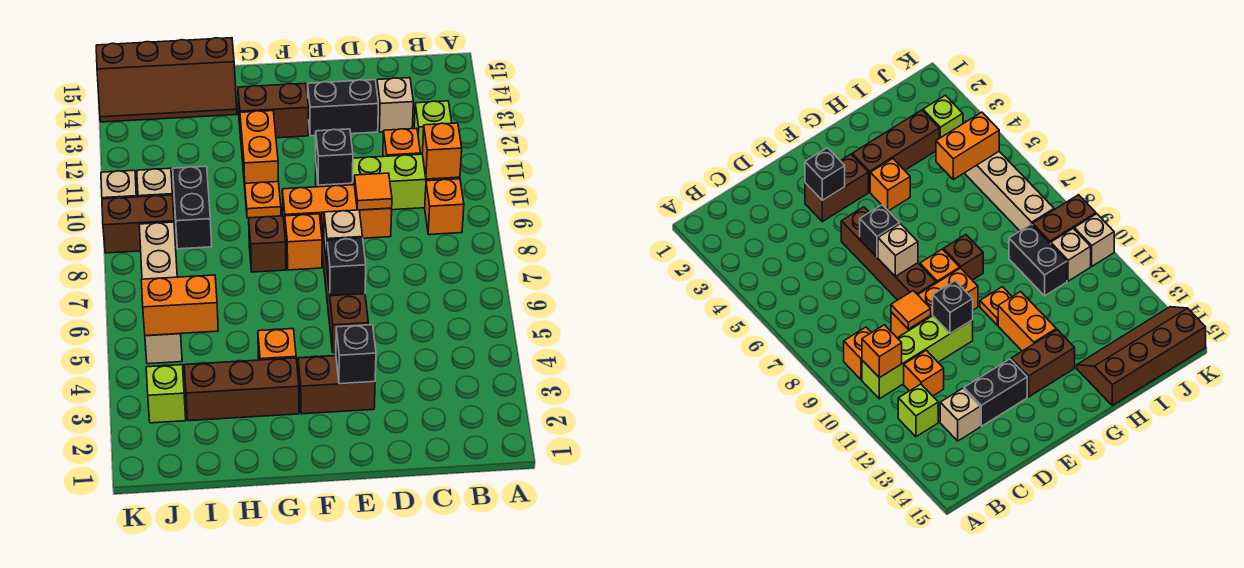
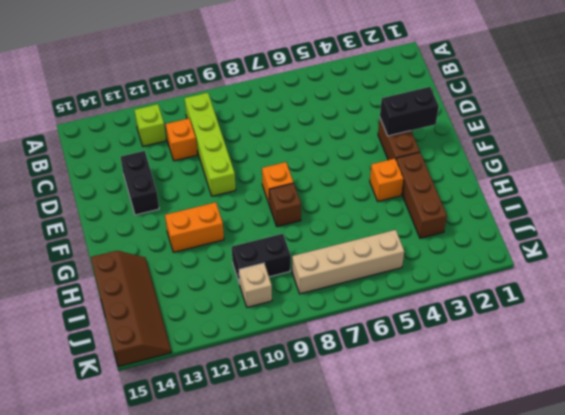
black 1x2 brick [380,87,439,136] -> black 1x1 brick [336,325,376,384]
none -> orange 1x1 brick [425,179,464,235]
none -> tan 1x1 brick [377,78,413,132]
none -> orange 1x3 brick [282,185,392,238]
none -> brown 1x4 brick [321,214,368,353]

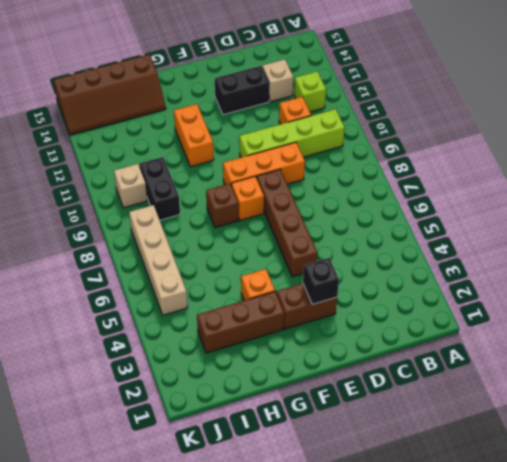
none -> orange 1x1 brick [425,179,464,235]
none -> brown 1x2 brick [238,83,308,138]
none -> orange 1x1 plate [245,182,281,218]
none -> lime 1x1 brick [146,365,186,423]

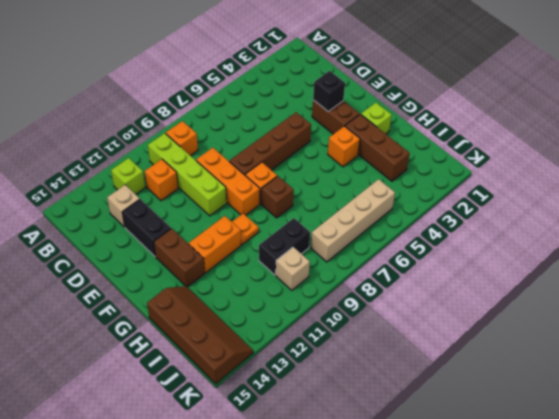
lime 1x1 brick [361,103,392,134] -> lime 1x1 brick moved to [146,365,186,423]
none -> brown 1x2 brick [102,195,174,253]
none -> tan 1x1 brick [101,170,137,199]
none -> orange 1x1 brick [422,123,462,179]
none -> orange 1x1 tile [354,173,392,210]

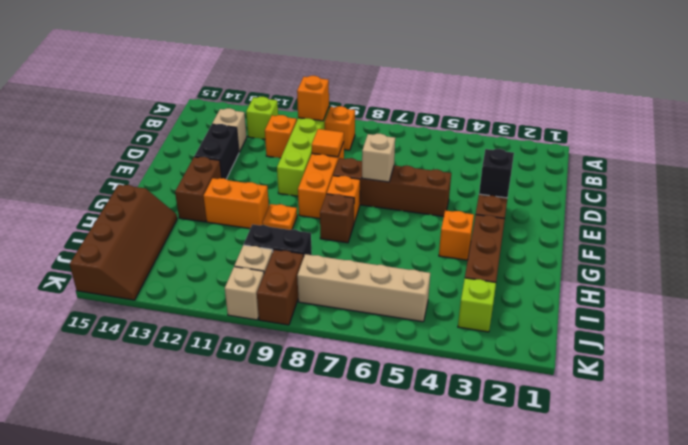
none -> black 1x1 brick [327,238,366,296]
none -> black 1x1 brick [316,129,353,185]
none -> orange 1x2 brick [141,275,218,336]

